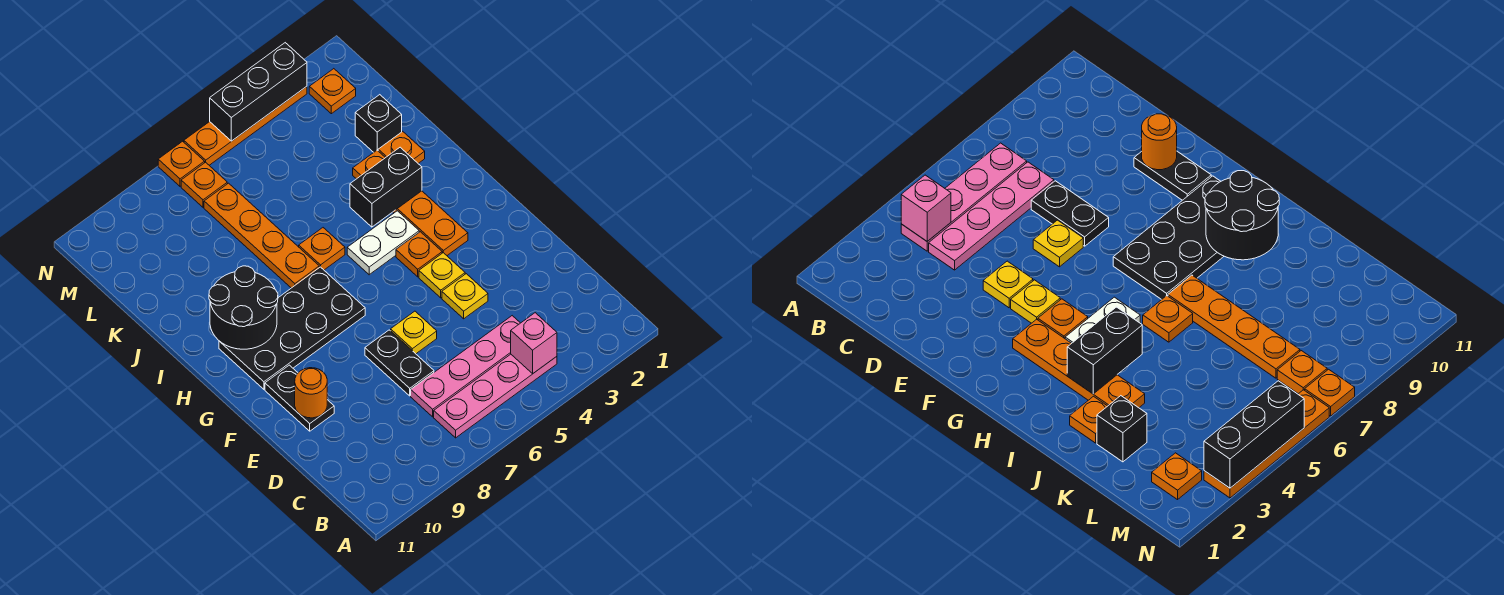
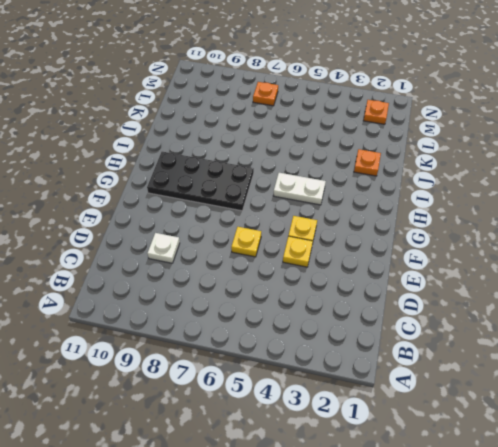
white 1x1 plate [147,233,180,263] -> none
none -> pink 1x4 plate [434,354,557,438]
none -> pink 1x4 plate [411,316,520,417]
none -> black 1x2 plate [365,330,434,396]

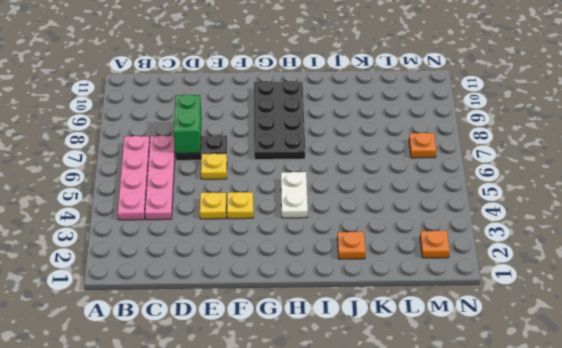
green 1x2 brick [174,94,202,153] -> none
none -> black 1x2 plate [265,365,334,431]
none -> orange 1x4 plate [353,150,468,255]
none -> orange 1x1 plate [396,232,442,277]

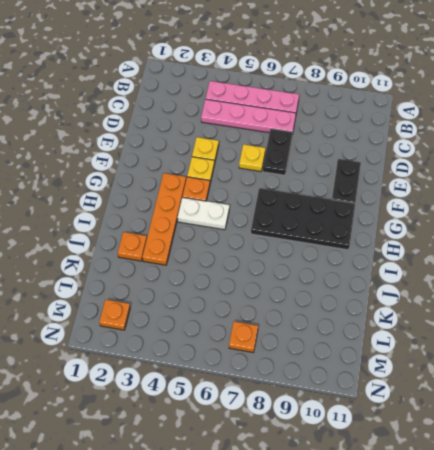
none -> orange 1x1 plate [299,228,345,270]
none -> orange 1x4 plate [204,183,319,288]
none -> black 1x1 brick [355,95,402,152]

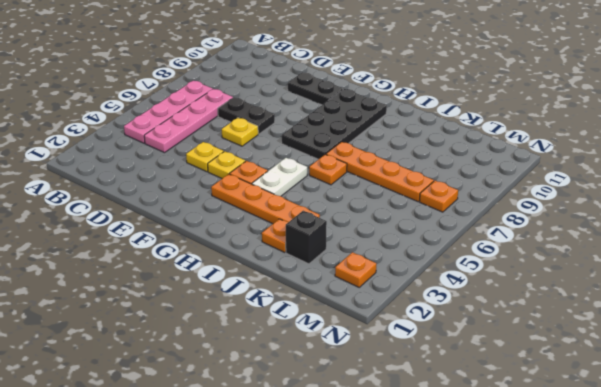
none -> orange 1x4 plate [184,87,307,165]
none -> orange 1x1 plate [158,141,205,186]
none -> pink 1x1 brick [511,313,557,373]

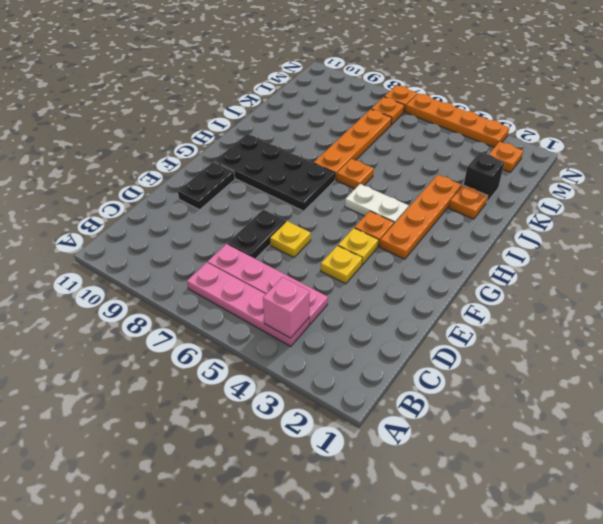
none -> orange 1x1 round brick [295,368,327,418]
none -> black 2x2 round brick [209,266,278,349]
none -> black 1x2 brick [350,147,422,227]

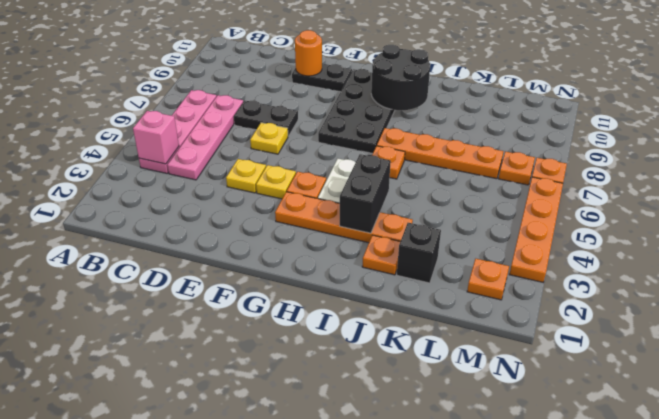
none -> black 1x3 brick [210,43,307,141]

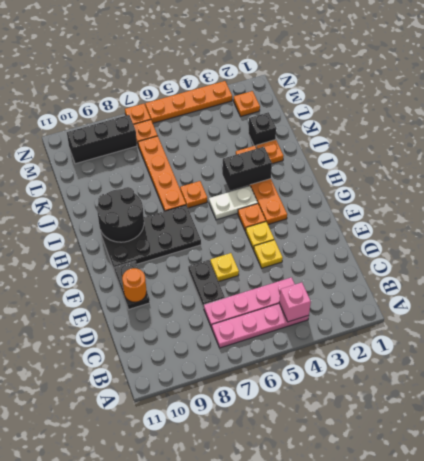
black 1x3 brick [67,115,137,164] -> black 1x3 brick moved to [210,43,307,141]

